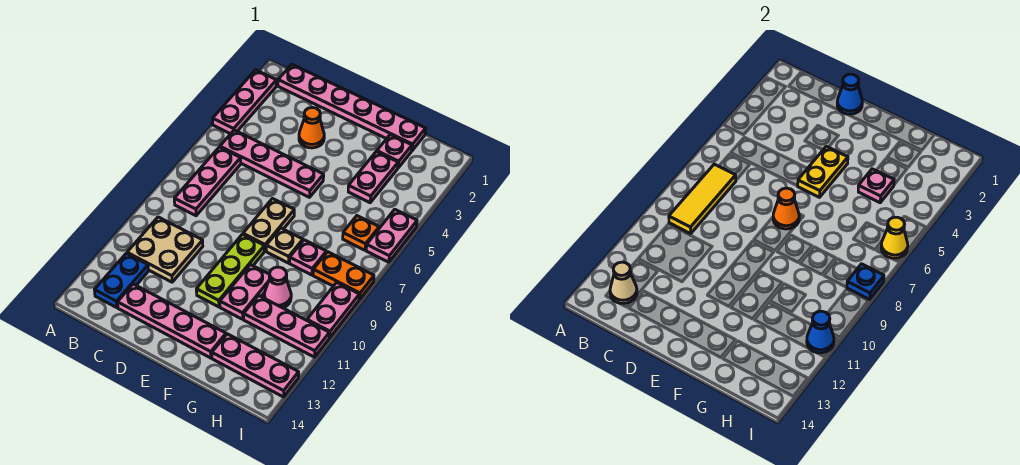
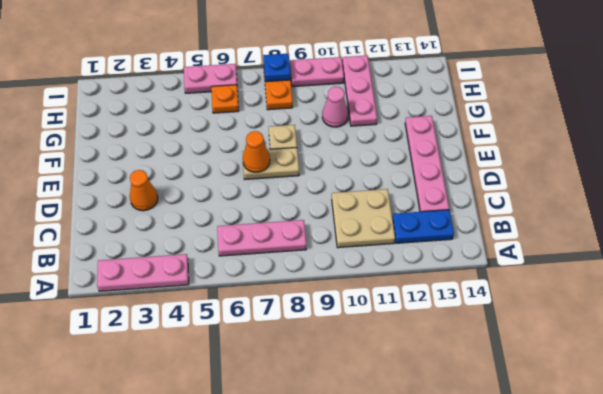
none -> pink 1x6 plate [278,64,426,151]
none -> pink 1x4 plate [220,130,324,197]
none -> lime 1x3 plate [196,234,264,307]
none -> pink 1x2 plate [220,265,270,319]

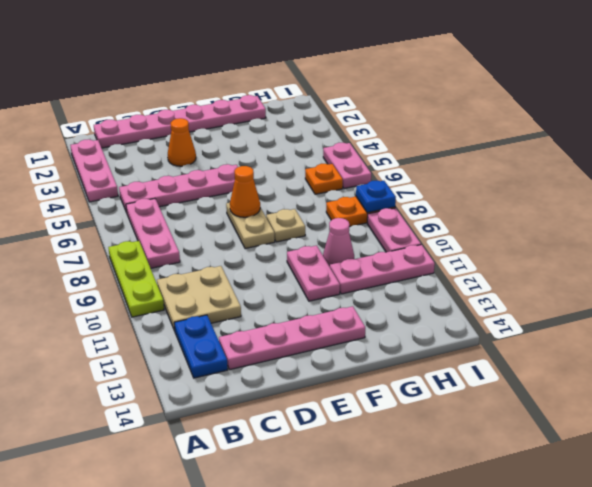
lime 1x3 plate [108,241,164,317] -> lime 1x3 plate moved to [196,234,264,307]
none -> pink 1x1 plate [377,135,412,168]
none -> pink 1x2 plate [348,151,398,203]
none -> pink 1x1 plate [290,240,326,275]
none -> pink 1x3 plate [212,334,299,397]

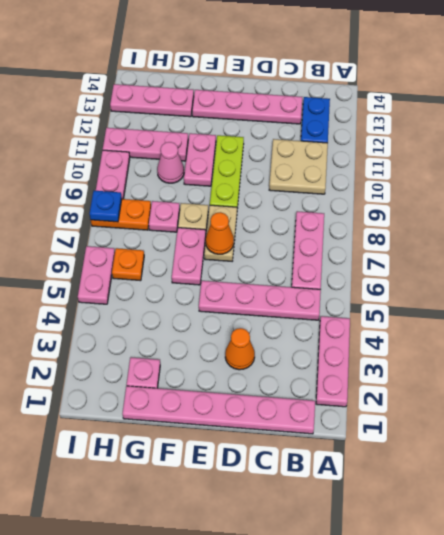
pink 1x2 plate [172,228,206,285] -> pink 1x2 plate moved to [348,151,398,203]
none -> yellow 1x3 tile [669,164,736,234]
none -> tan 1x1 cone [610,262,637,303]
none -> blue 1x1 cone [837,74,862,114]
none -> yellow 1x2 plate [798,146,848,197]

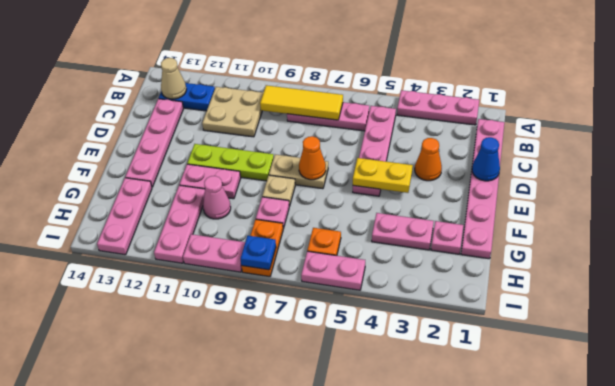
none -> pink 1x1 plate [858,169,894,203]
none -> yellow 1x1 cone [881,217,908,258]
none -> blue 1x1 cone [807,311,834,353]

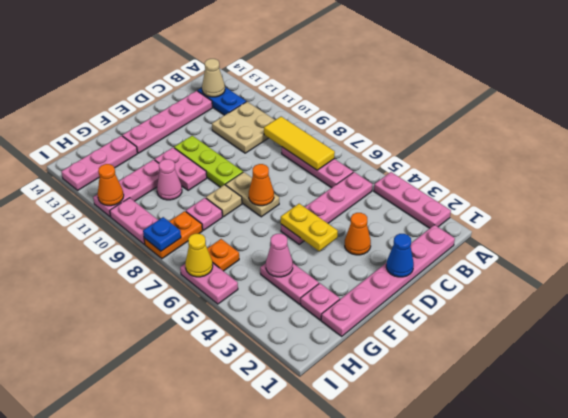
pink 1x1 cone [266,234,293,277] -> pink 1x1 plate [858,169,894,203]
orange 1x1 cone [98,164,124,206] -> blue 1x1 cone [807,311,834,353]

